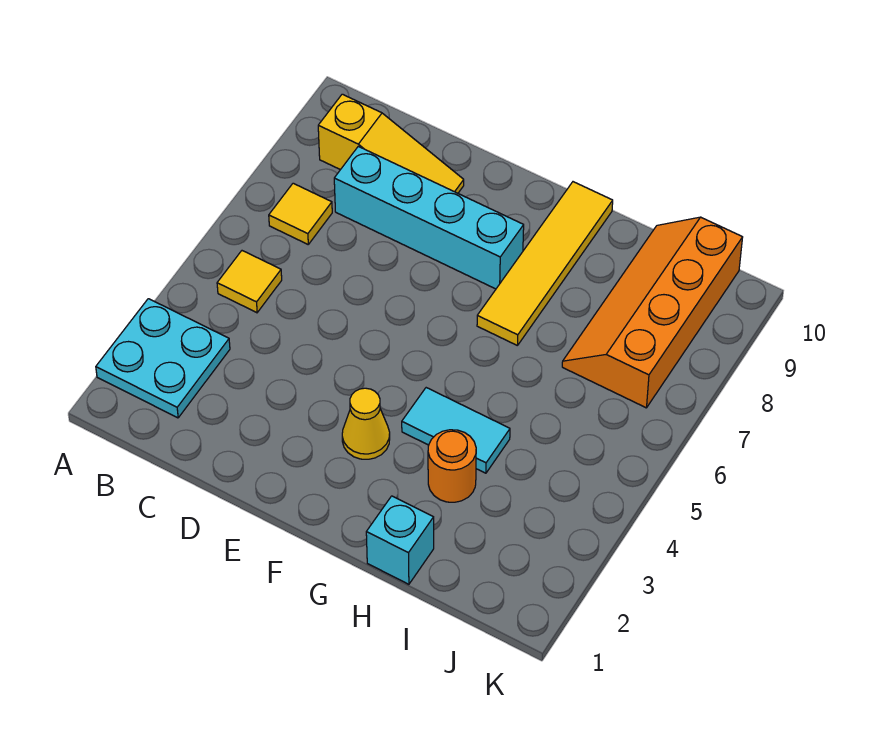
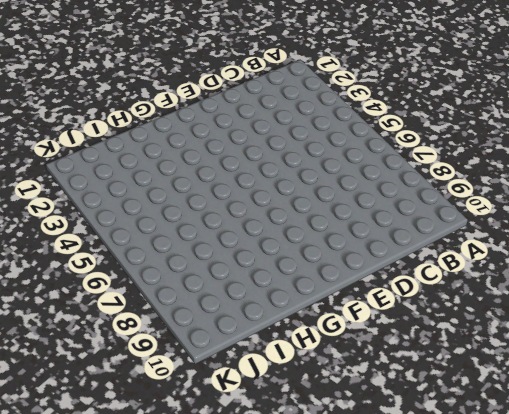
none -> cyan 2x2 plate [96,299,230,418]
none -> yellow 1x1 tile [217,251,282,313]

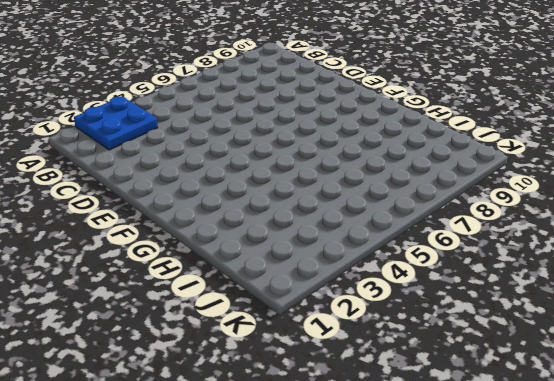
blue 2x2 plate [74,97,158,150] -> cyan 2x2 plate [96,299,230,418]
none -> yellow 1x1 tile [217,251,282,313]
none -> yellow 1x1 tile [269,183,332,244]

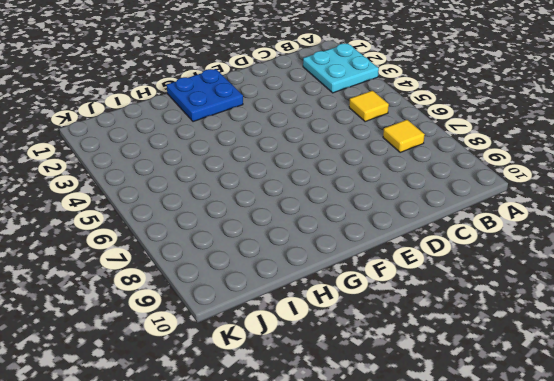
blue 2x2 plate [167,69,243,122] -> none
none -> yellow 1x3 slope [318,94,464,193]
none -> cyan 1x4 brick [334,146,524,289]

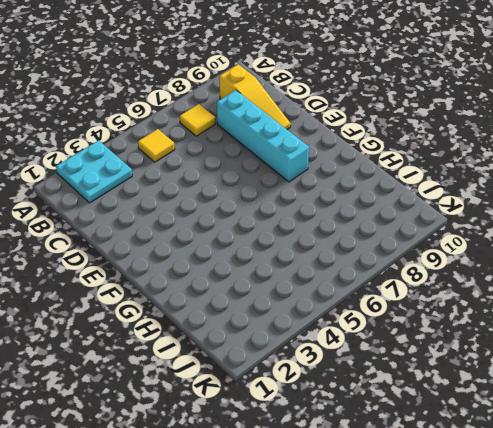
none -> yellow 1x1 cone [342,388,390,459]
none -> cyan 1x2 tile [402,388,510,473]

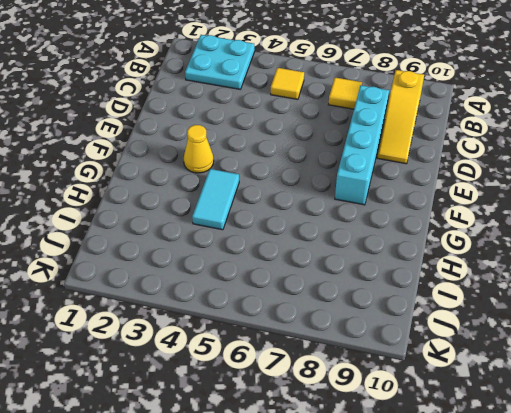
none -> yellow 1x4 tile [477,182,613,346]
none -> cyan 1x1 brick [366,496,434,584]

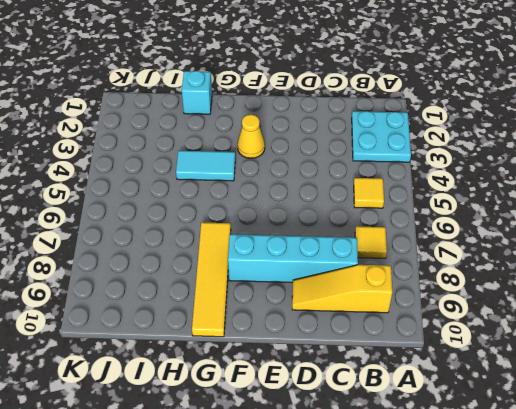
none -> orange 1x1 round brick [428,430,476,502]
none -> orange 2x4 slope [562,217,743,408]

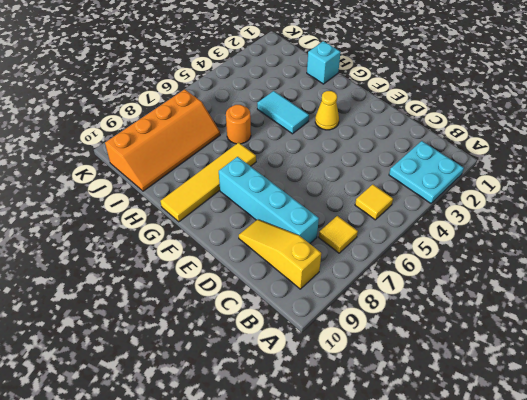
orange 1x1 round brick [226,105,251,144] -> orange 1x1 round brick moved to [428,430,476,502]

